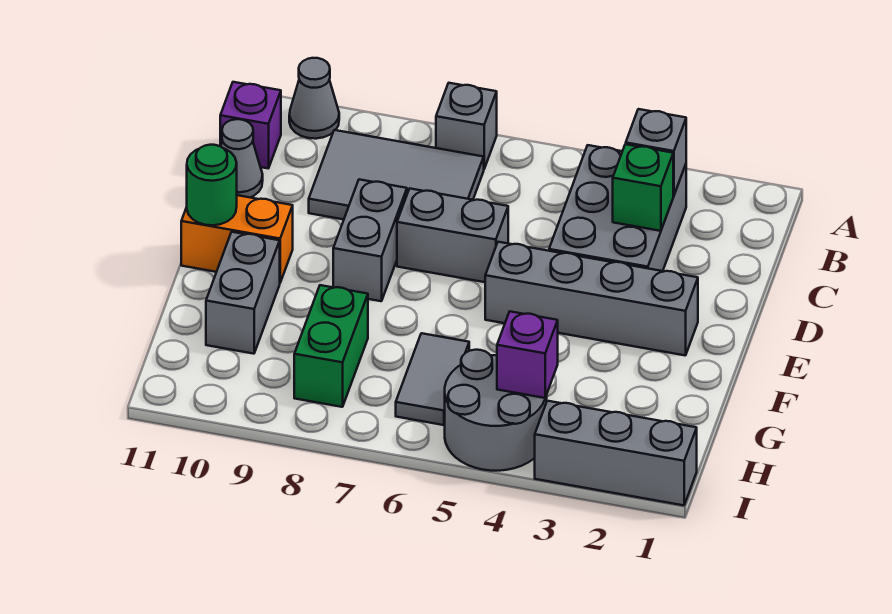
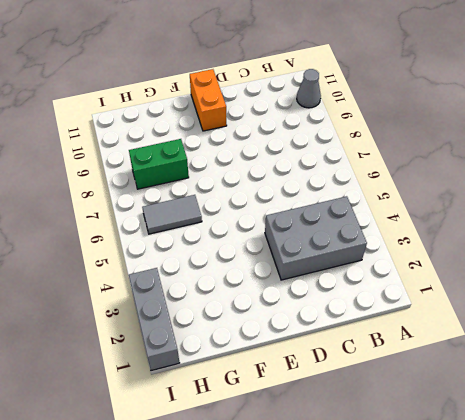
none -> grey 1x1 brick [436,83,497,169]
none -> grey 2x3 tile [309,130,484,220]
none -> purple 1x1 brick [220,82,281,168]

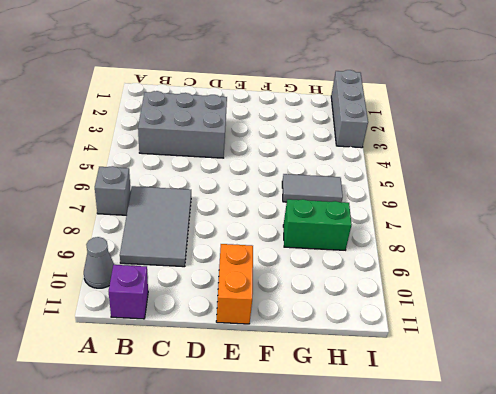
none -> grey 1x1 cone [221,119,263,197]
none -> grey 1x2 brick [397,189,508,282]
none -> grey 1x2 brick [333,179,407,301]

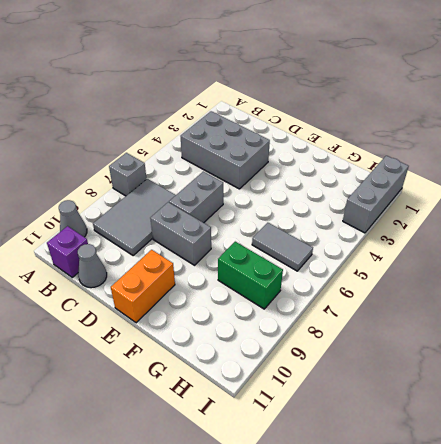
none -> grey 1x4 brick [485,242,698,355]
none -> grey 1x2 brick [206,232,280,354]
none -> grey 2x2 round brick [445,350,547,471]

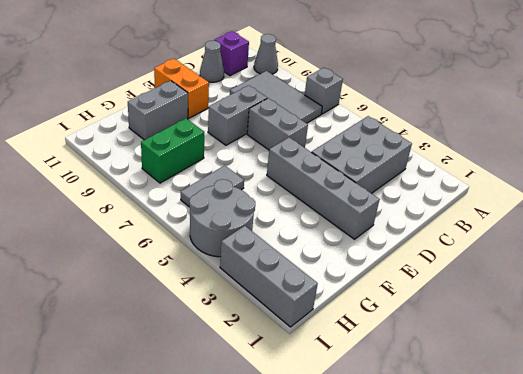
none -> grey 1x1 brick [626,109,686,196]
none -> green 1x1 brick [613,144,673,231]
none -> green 1x1 round brick [187,145,237,225]

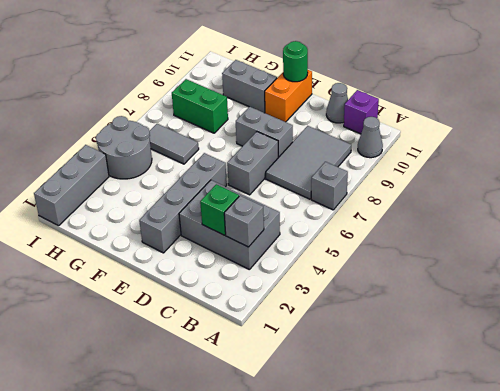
none -> purple 1x1 brick [497,312,558,398]

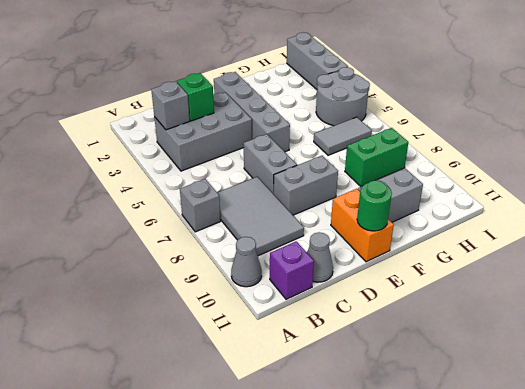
none -> purple 1x1 brick [497,312,558,398]

